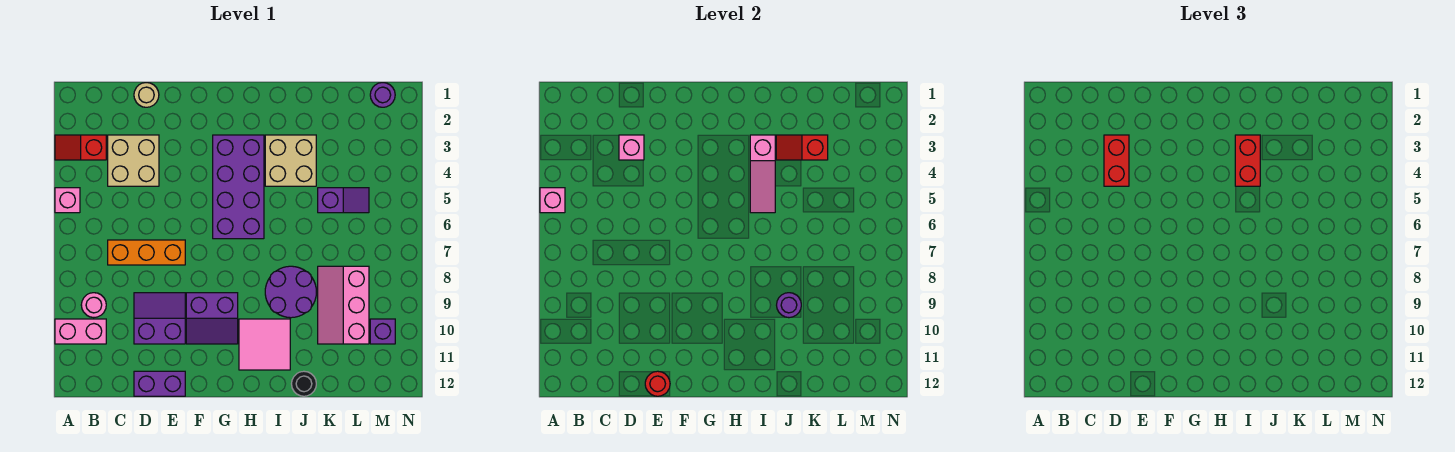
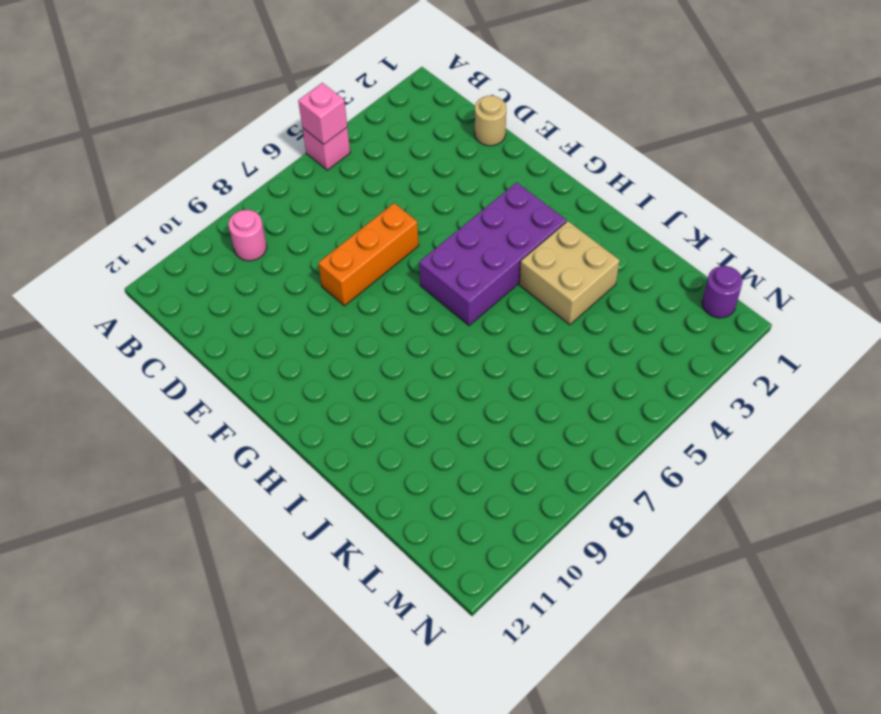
orange 1x3 brick [318,203,419,306] -> orange 1x3 brick turned to [108,240,185,265]
none -> red 1x2 slope [55,135,106,160]
none -> pink 1x2 brick [55,319,106,344]
none -> tan 2x2 brick [108,135,159,186]

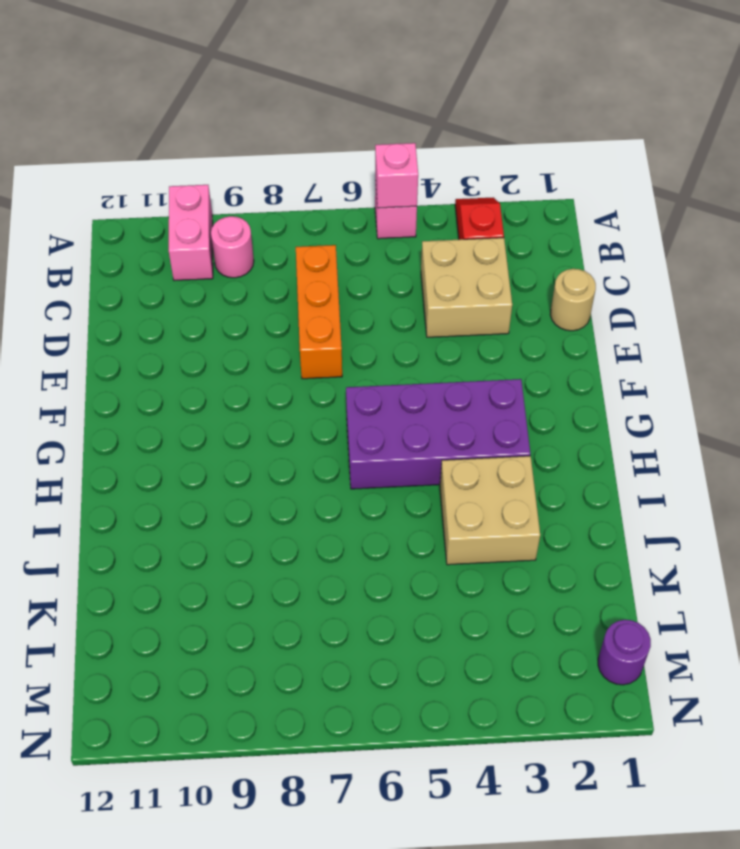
none -> purple 2x2 slope [134,293,185,344]
none -> purple 1x2 brick [134,371,185,396]
none -> purple 2x2 slope [186,293,238,344]

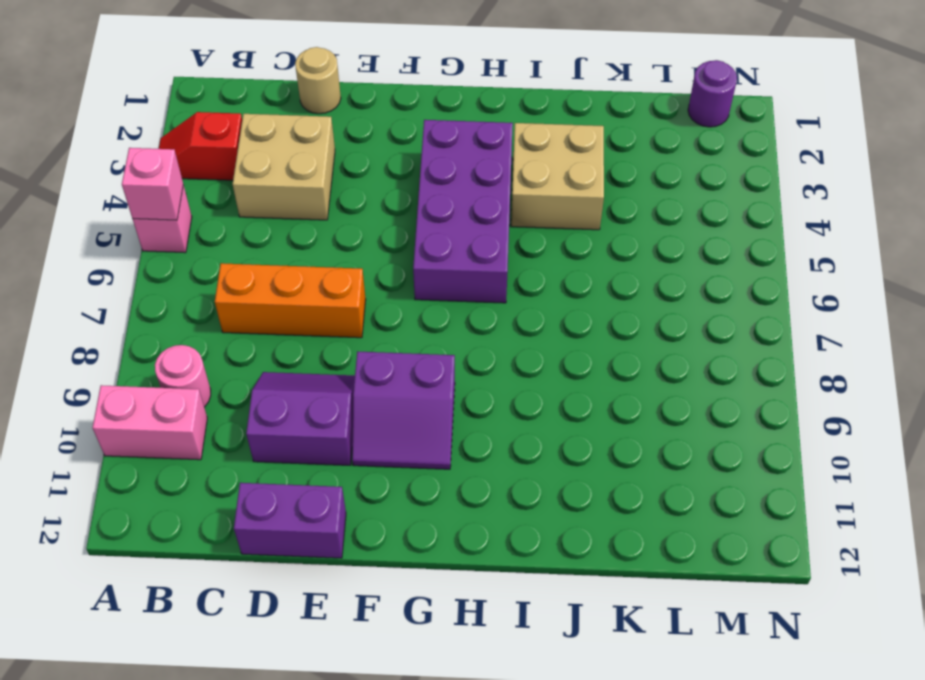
none -> pink 2x2 tile [239,319,290,370]
none -> purple 2x2 round brick [265,266,316,318]
none -> black 1x1 round brick [292,371,316,396]

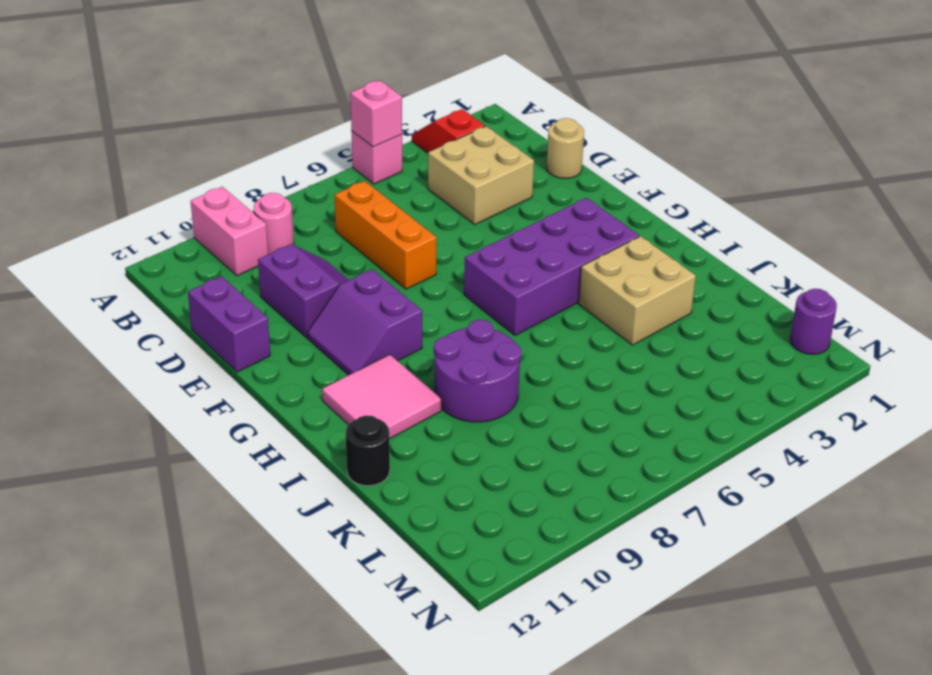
none -> purple 1x2 slope [318,188,369,213]
none -> pink 2x3 slope [318,266,369,344]
none -> purple 1x1 brick [370,319,395,344]

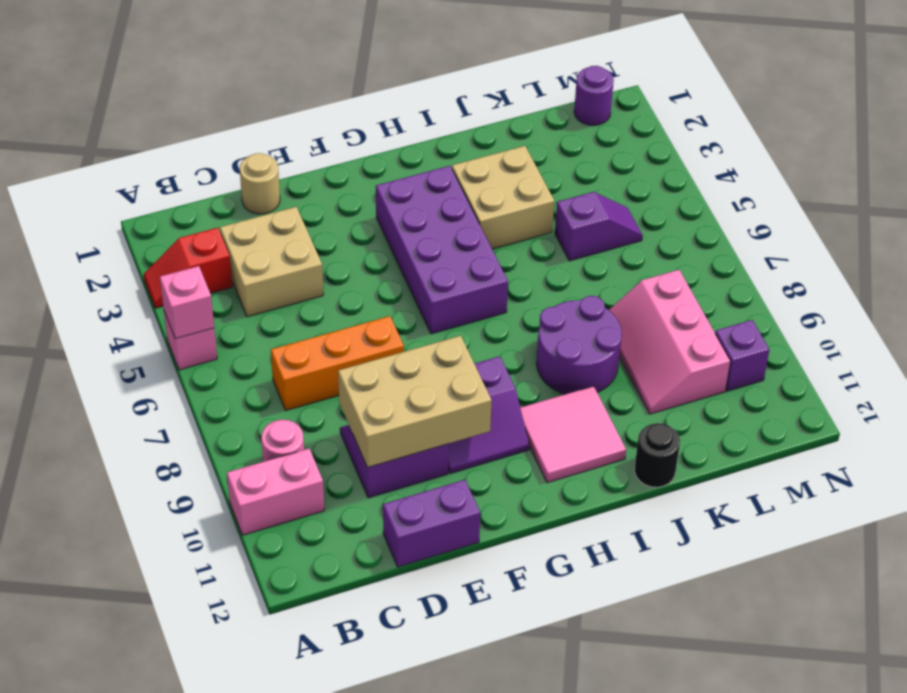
tan 2x3 brick [338,336,492,467] -> none
none -> pink 1x1 brick [619,135,644,160]
none -> red 1x1 round brick [645,371,670,396]
none -> pink 1x3 slope [750,135,775,213]

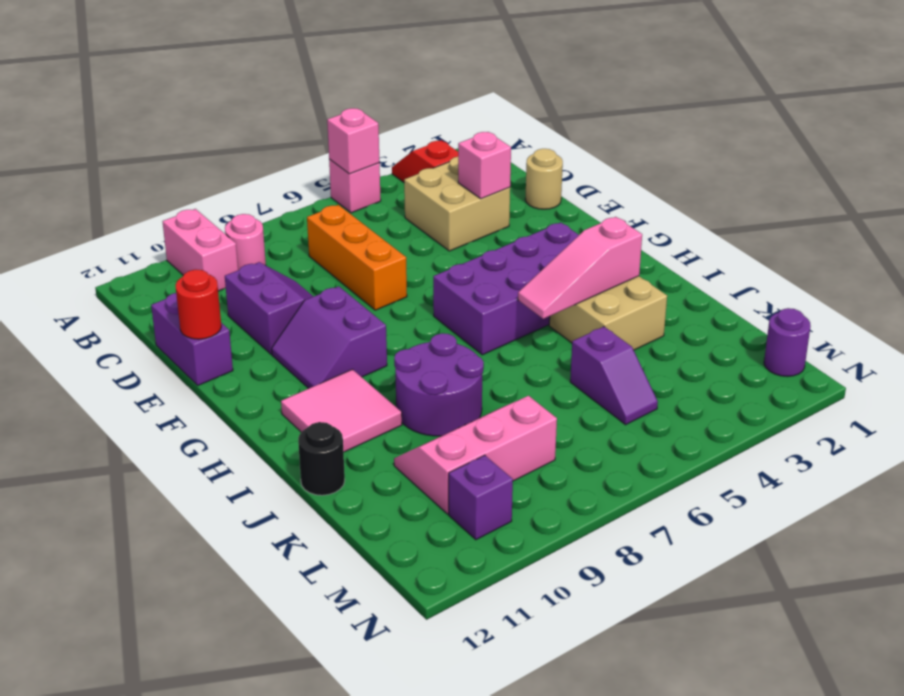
none -> red 1x2 slope [776,135,828,160]
none -> purple 1x1 round brick [777,293,801,318]
none -> red 1x2 brick [1104,135,1129,186]

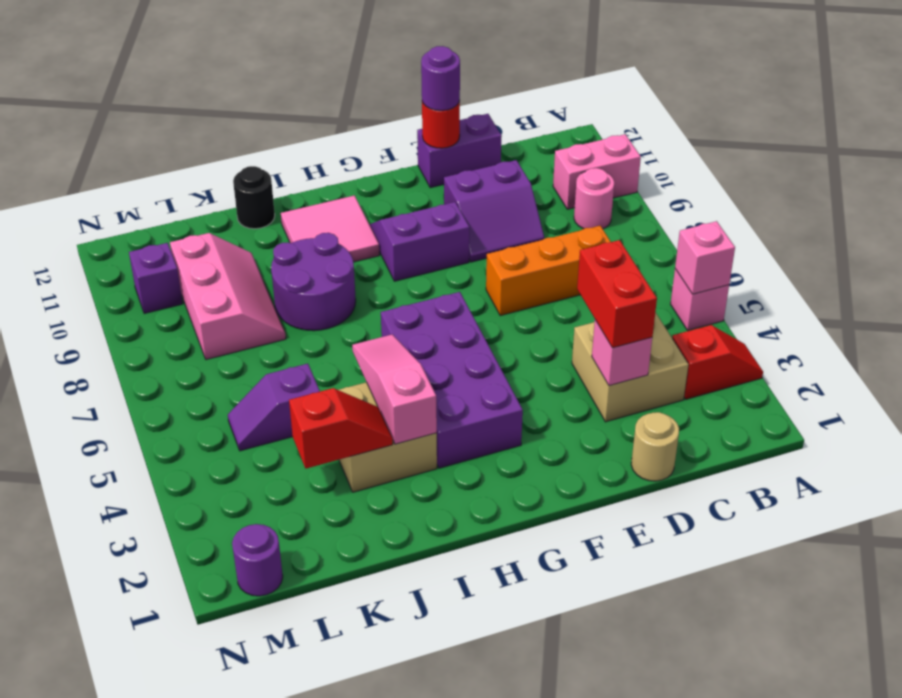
purple 1x1 round brick [421,46,460,111] -> purple 1x1 round brick moved to [777,293,801,318]
none -> red 1x2 brick [1235,135,1260,186]

